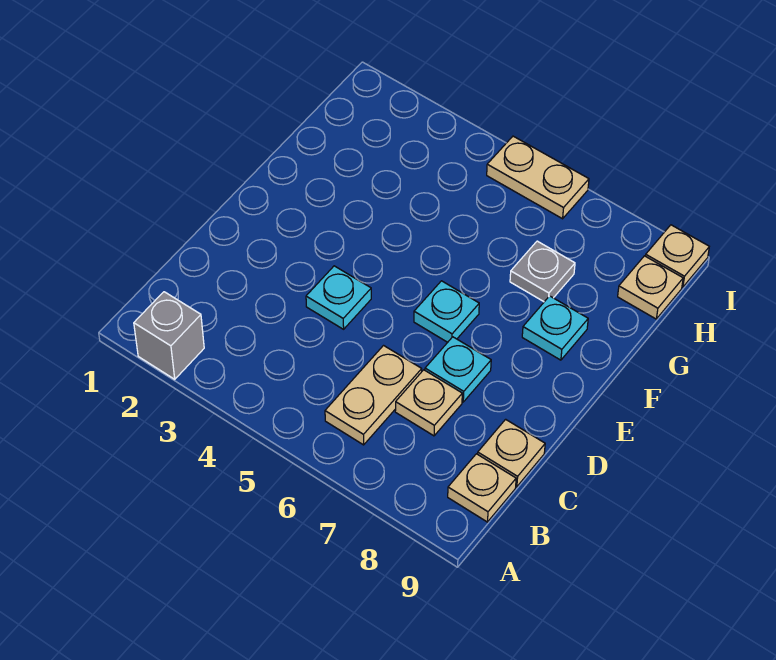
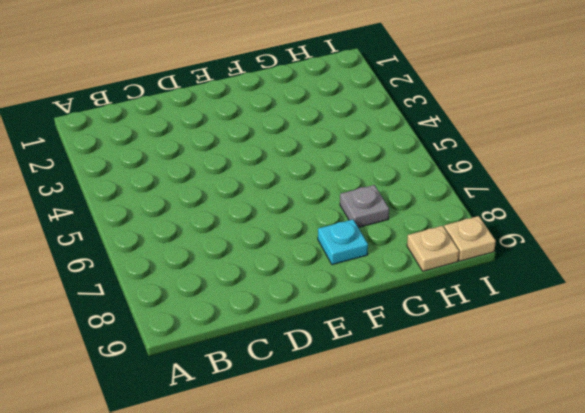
none -> grey 1x1 brick [134,292,204,379]
none -> tan 1x2 plate [325,346,422,445]
none -> tan 1x1 plate [448,454,516,522]

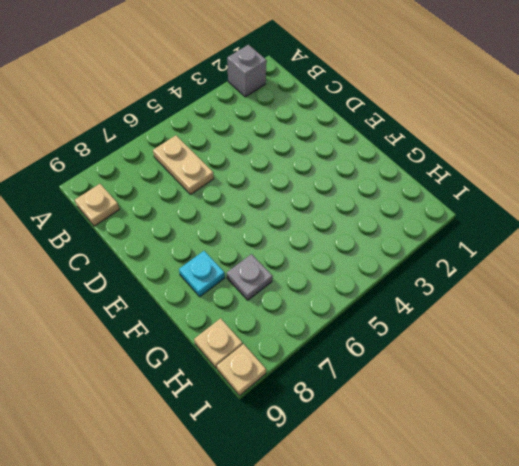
none -> tan 1x1 plate [395,370,462,436]
none -> tan 1x1 plate [478,419,545,487]
none -> cyan 1x1 plate [306,266,371,329]

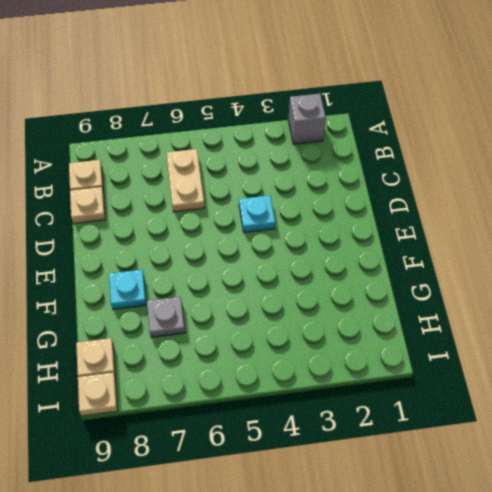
none -> tan 1x1 plate [395,370,462,436]
none -> cyan 1x1 plate [425,337,491,402]
none -> cyan 1x1 plate [414,281,479,342]

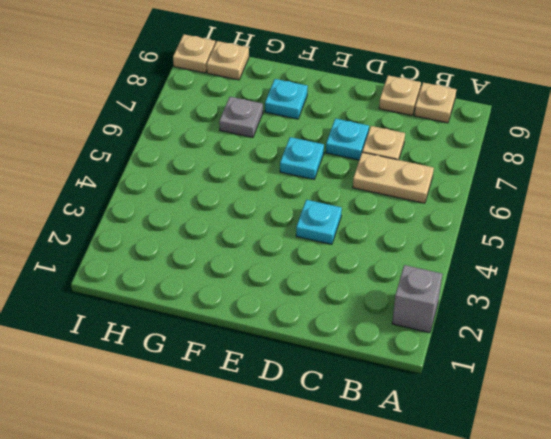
none -> tan 1x2 plate [487,136,589,219]

